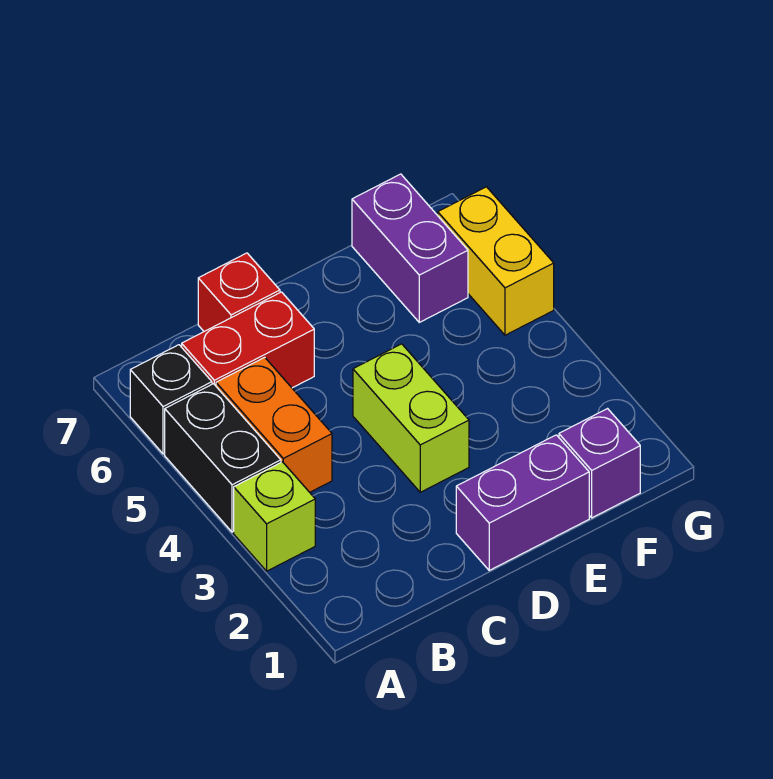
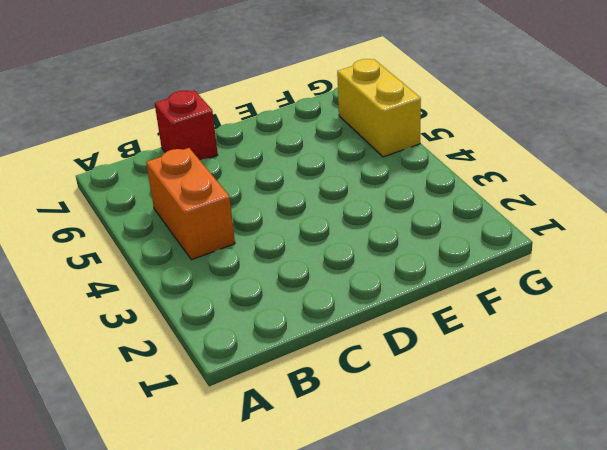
none -> lime 1x1 brick [234,462,315,571]
none -> black 1x2 brick [165,384,281,532]

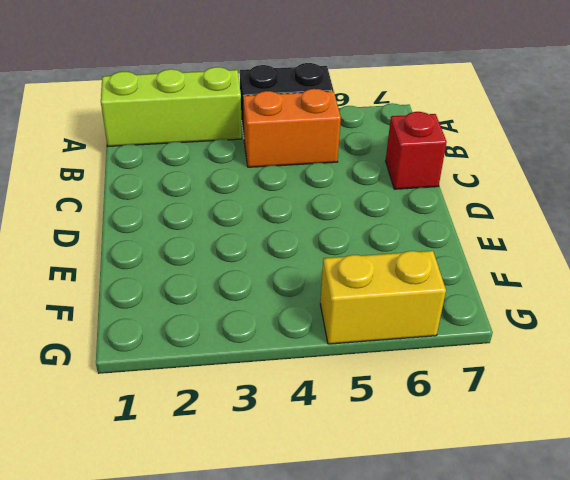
lime 1x3 brick [101,67,242,146] -> lime 1x1 brick [234,462,315,571]
none -> black 1x1 brick [130,345,212,454]
none -> red 1x2 brick [182,292,314,388]

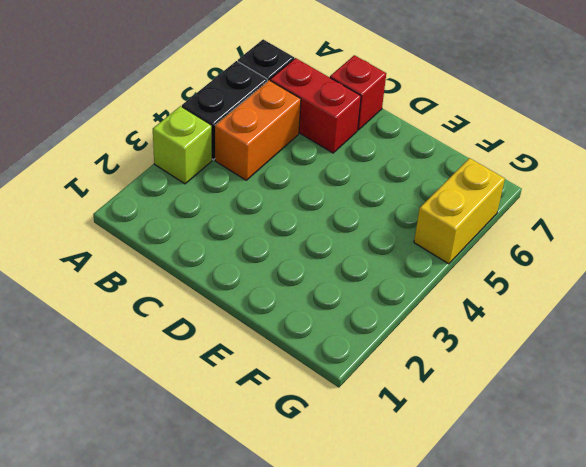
none -> purple 1x2 brick [456,435,589,570]
none -> lime 1x2 brick [353,344,469,492]

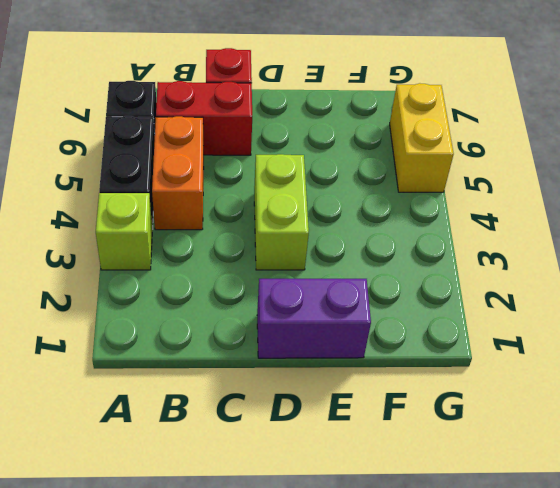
none -> purple 1x1 brick [559,409,640,518]
none -> purple 1x2 brick [352,174,468,322]

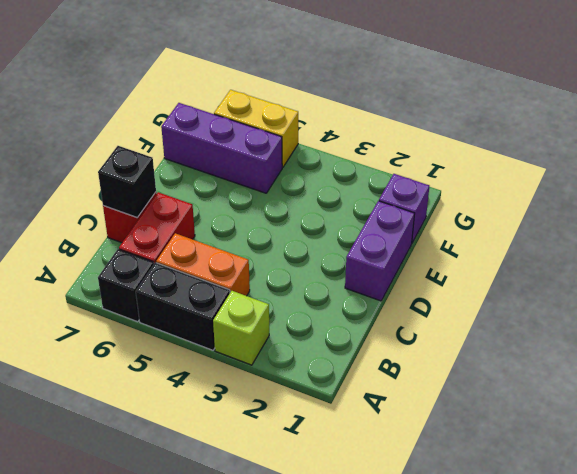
black 1x1 brick [98,146,156,217] -> none
purple 1x3 brick [161,103,282,193] -> purple 1x2 brick [352,174,468,322]
none -> lime 1x2 brick [353,344,469,492]

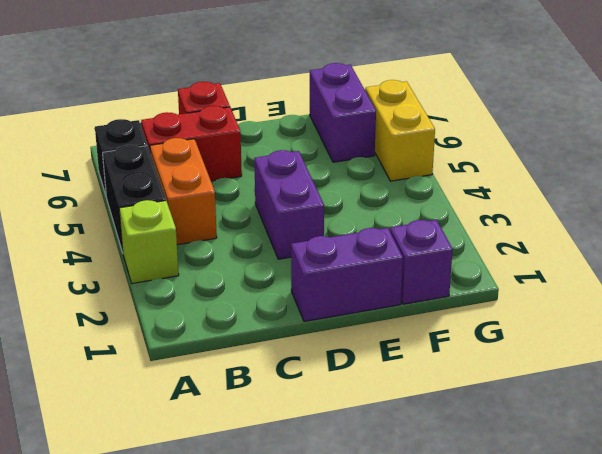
purple 1x2 brick [254,150,324,259] -> lime 1x2 brick [353,344,469,492]

